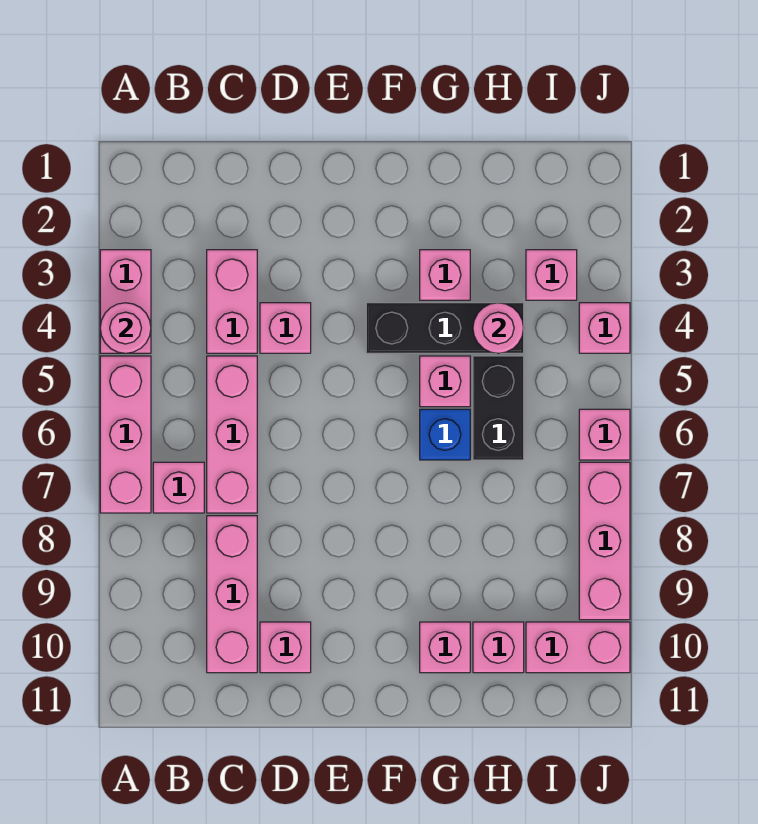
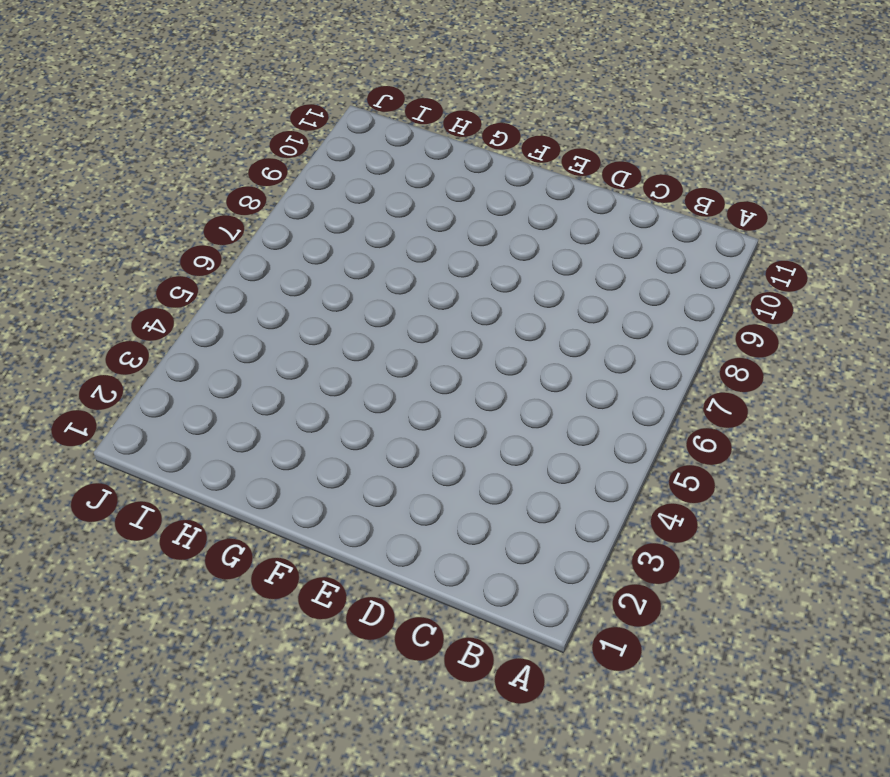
none -> pink 1x2 brick [100,250,151,353]
none -> pink 1x3 brick [100,356,151,513]
none -> pink 1x1 brick [153,462,204,513]

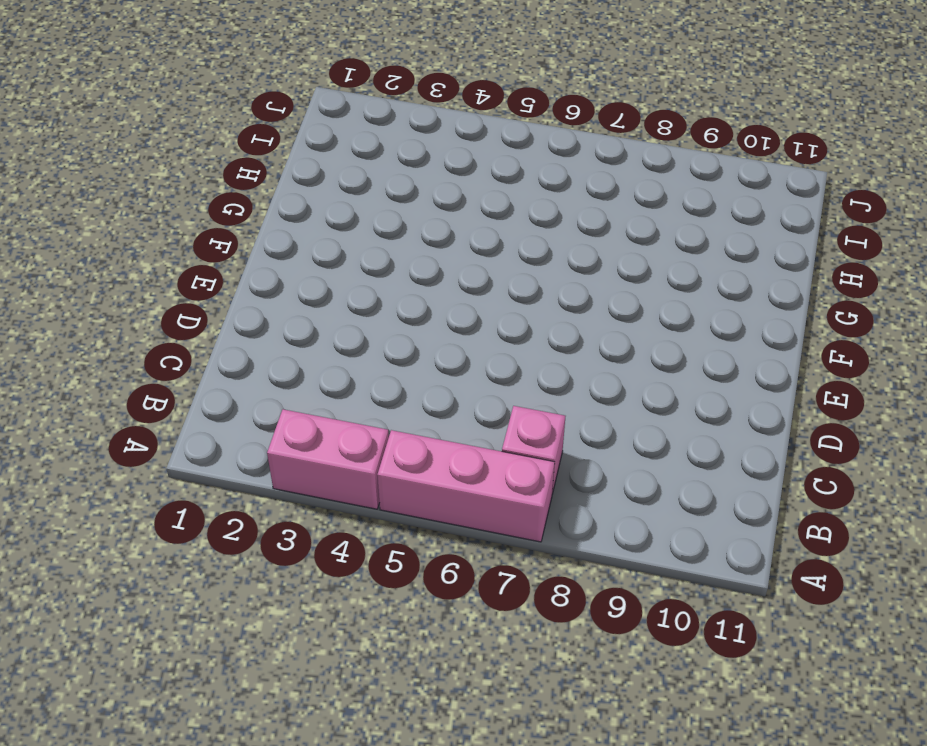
none -> pink 1x2 brick [207,250,257,353]
none -> pink 1x3 brick [207,356,257,513]
none -> pink 1x3 brick [207,516,257,673]

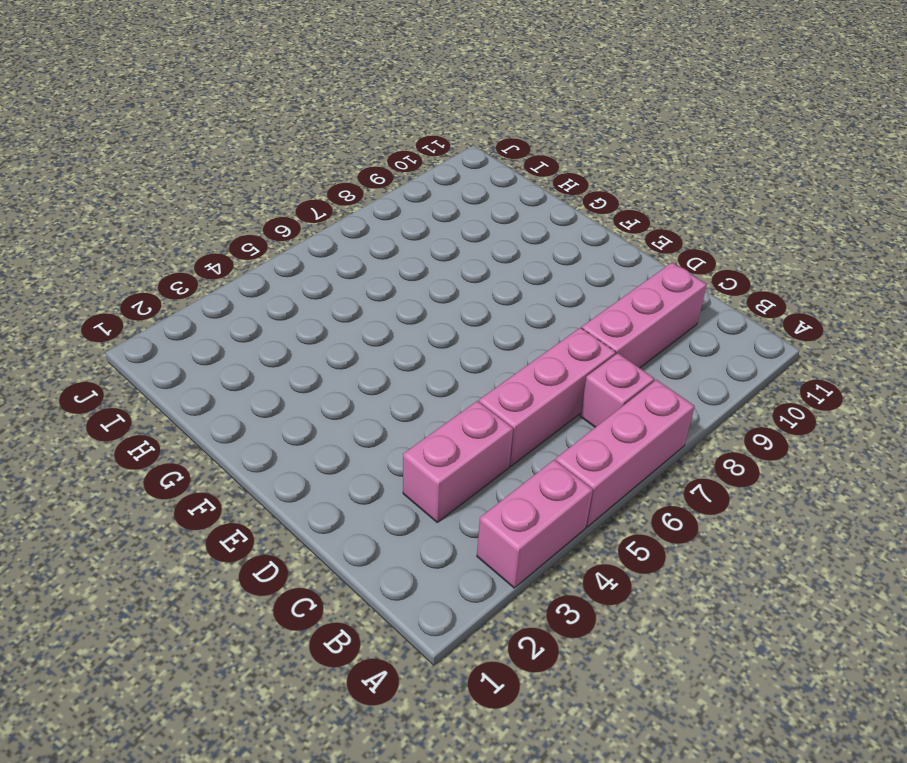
none -> pink 1x1 brick [260,303,311,353]
none -> pink 1x1 brick [260,622,311,673]
none -> black 1x3 brick [366,303,524,353]

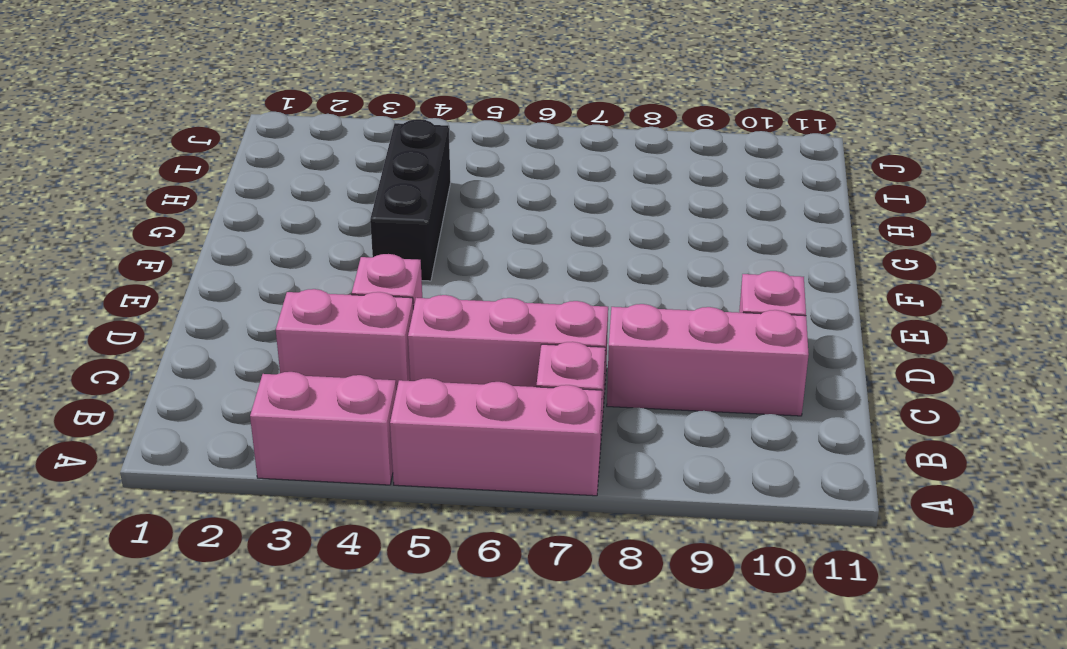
none -> pink 1x1 brick [420,250,470,300]
none -> pink 1x1 brick [420,356,470,407]
none -> blue 1x1 brick [420,409,470,460]

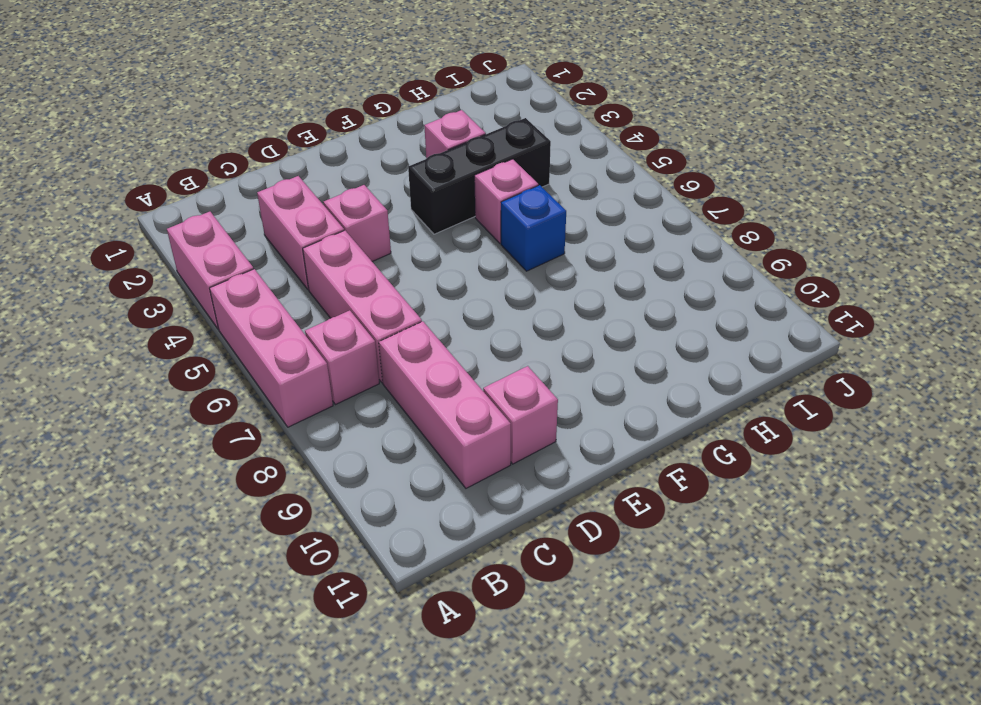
none -> pink 1x1 brick [420,622,470,673]
none -> black 1x2 brick [473,356,524,460]
none -> pink 1x1 brick [473,622,524,673]

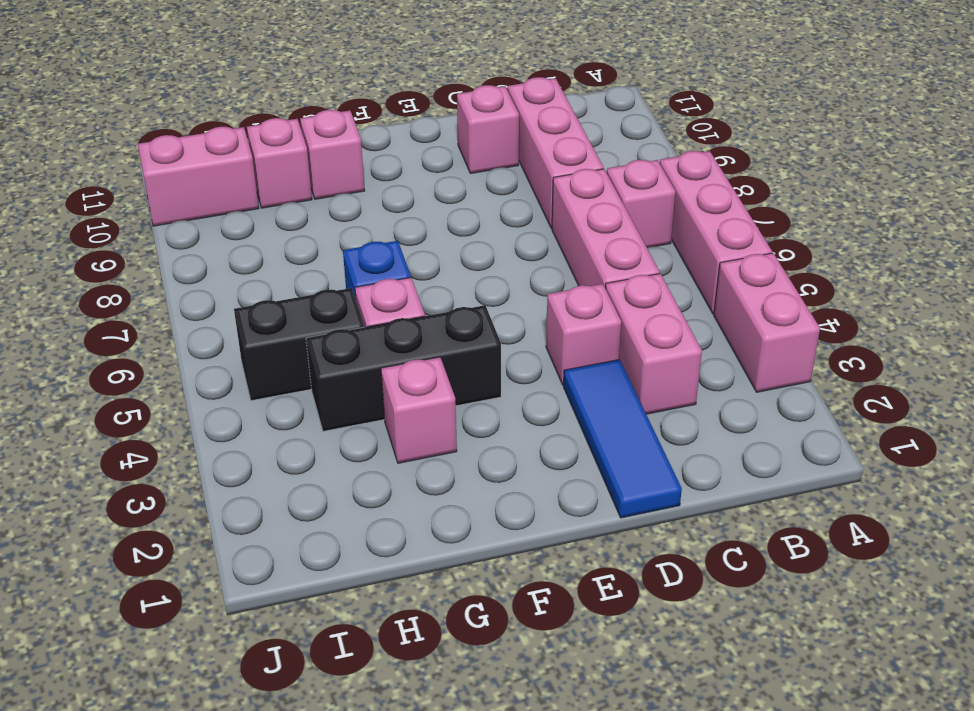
blue 1x3 tile [564,360,682,518] -> none
black 1x2 brick [234,288,364,401] -> black 1x2 brick turned to [473,356,524,460]
none -> pink 1x1 brick [526,250,577,300]
none -> pink 1x1 brick [579,303,630,353]
none -> pink 1x1 brick [579,409,630,460]

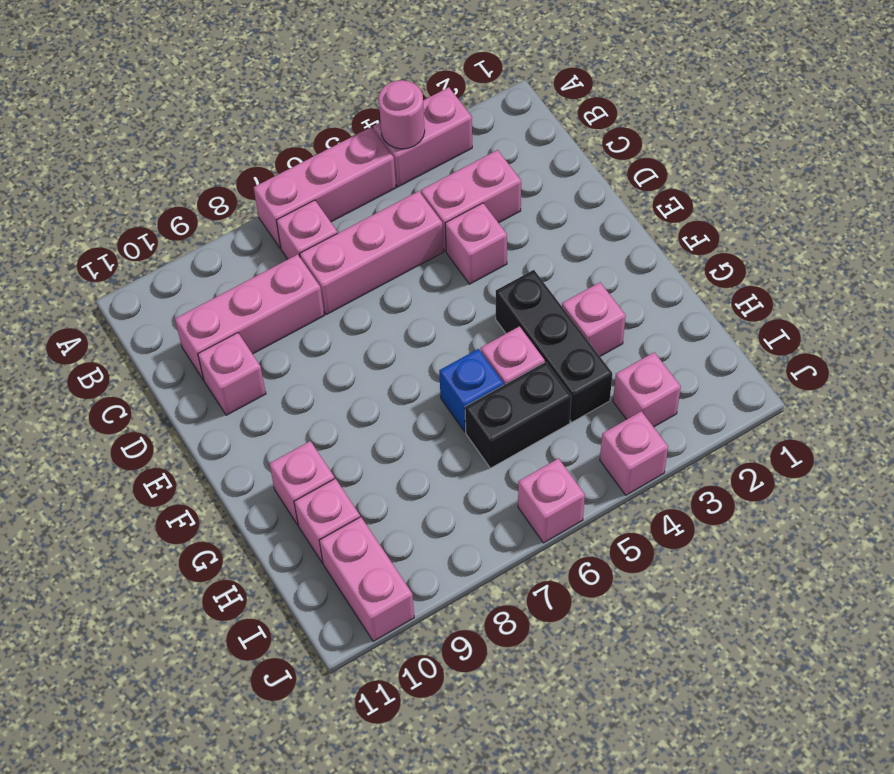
none -> pink 1x3 brick [579,462,630,620]
none -> pink 1x1 round brick [473,303,524,353]

